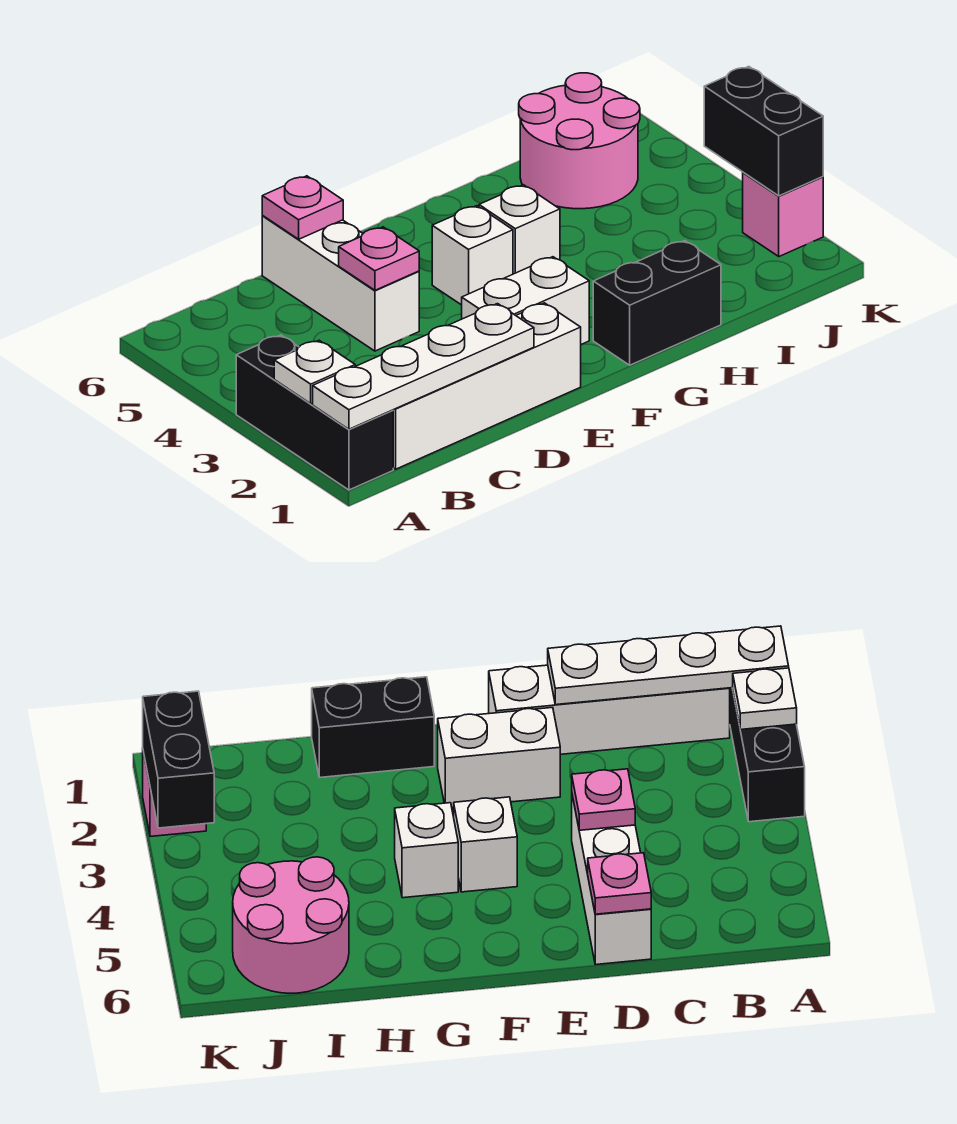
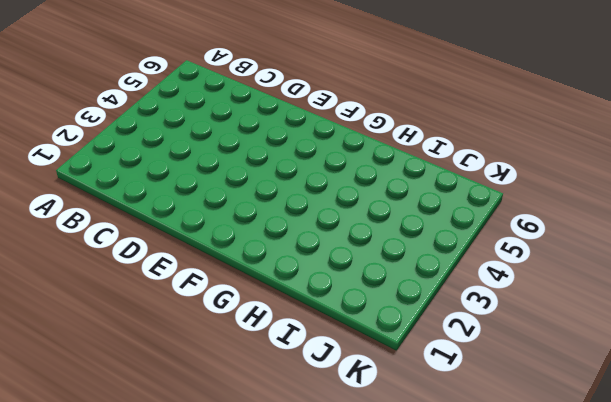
none -> black 1x3 brick [236,335,393,490]
none -> white 1x4 brick [393,303,581,469]
none -> white 1x3 brick [262,216,419,351]

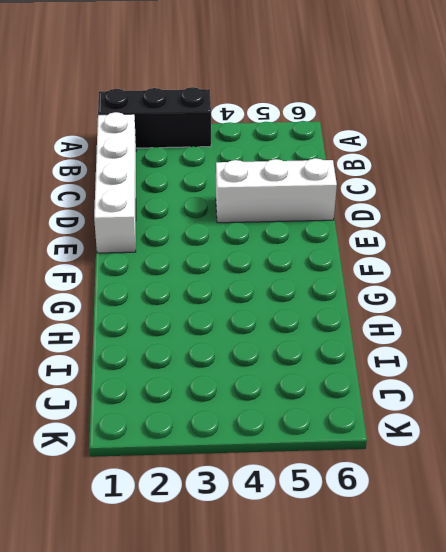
none -> white 1x2 brick [462,257,589,344]
none -> white 1x1 brick [432,206,513,305]
none -> black 1x2 brick [593,241,721,365]

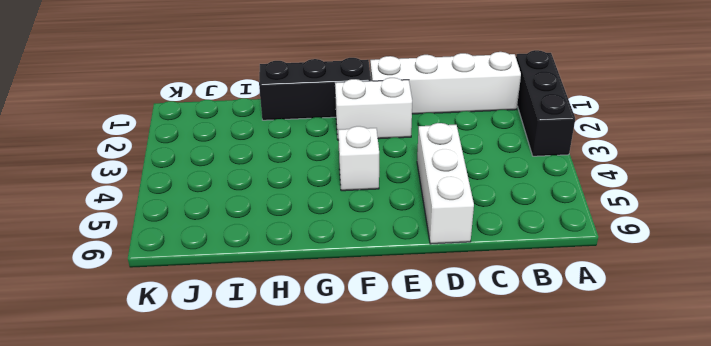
black 1x3 brick [259,58,371,120] -> black 1x2 brick [593,241,721,365]
none -> white 1x1 brick [479,185,560,274]
none -> pink 2x2 round brick [519,73,640,209]
none -> pink 1x1 brick [743,172,823,256]

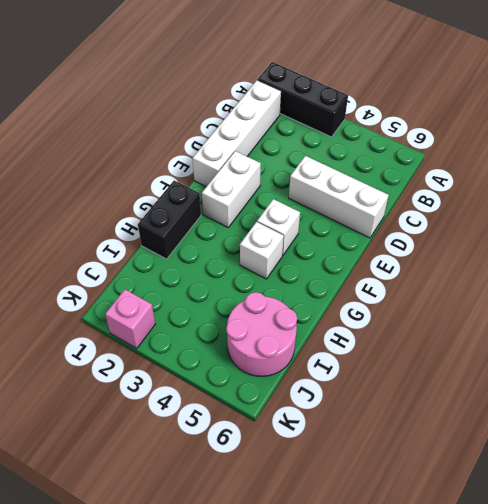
none -> white 1x4 plate [313,304,534,429]
none -> white 1x1 plate [274,340,355,404]
none -> pink 1x1 plate [339,227,419,290]

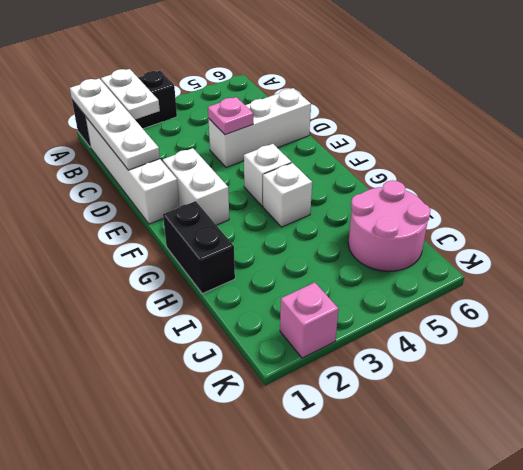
white 1x2 plate [101,69,160,119] -> white 1x1 plate [274,340,355,404]
none -> pink 1x1 plate [262,176,343,239]
none -> black 1x2 brick [704,67,823,196]

